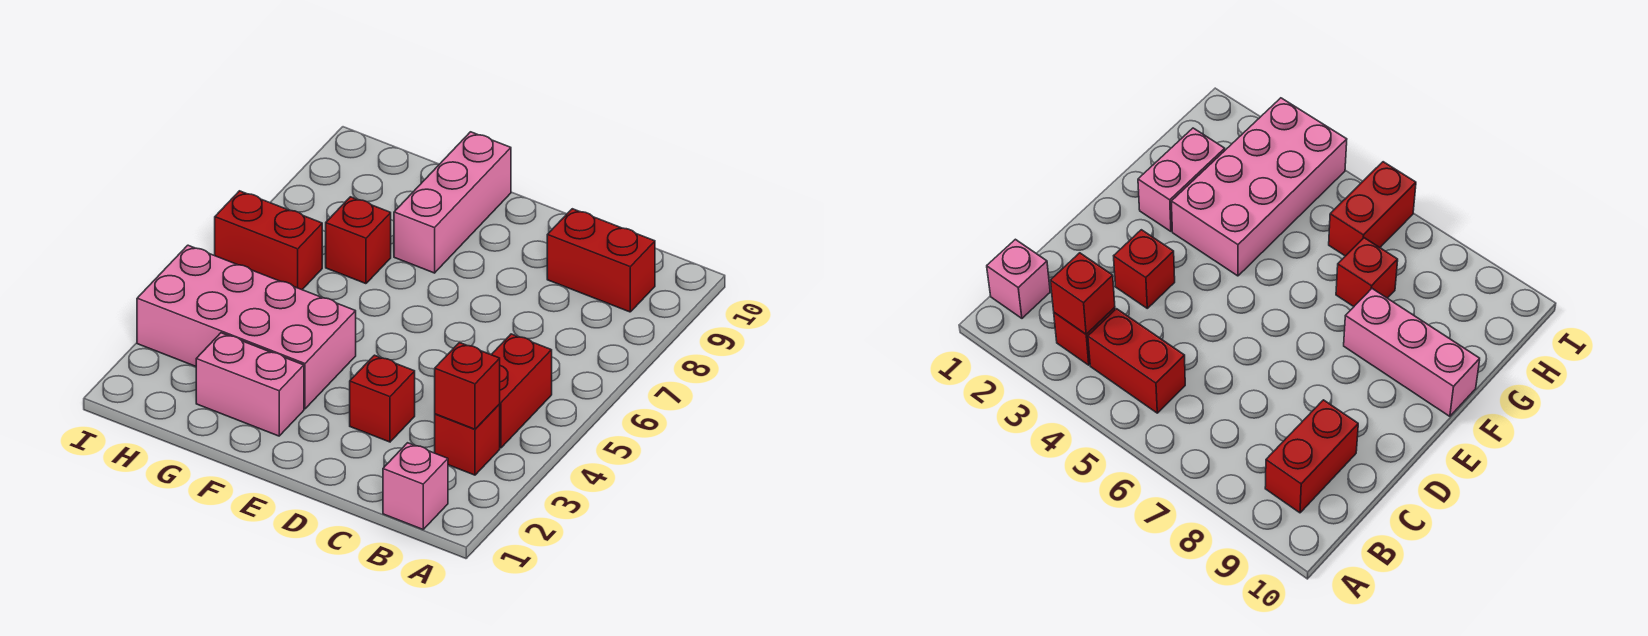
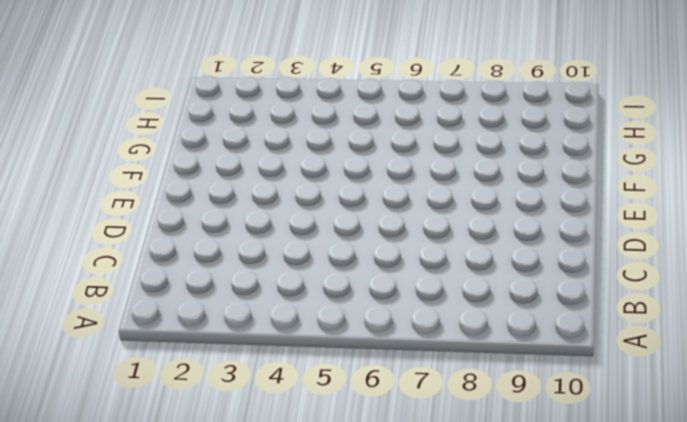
none -> pink 1x1 brick [383,443,448,529]
none -> red 1x1 brick [435,404,500,475]

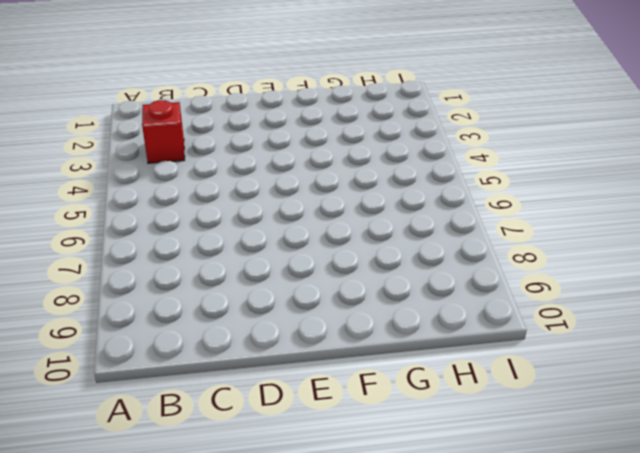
none -> pink 1x1 brick [383,443,448,529]
none -> red 1x2 brick [491,334,552,448]

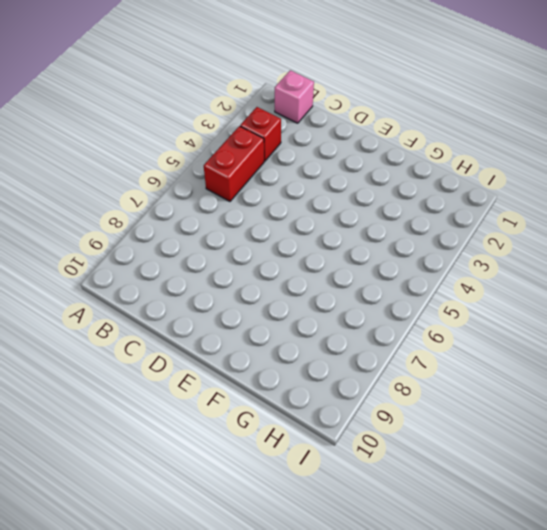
none -> red 1x2 brick [547,209,655,312]
none -> red 1x1 brick [350,355,415,442]

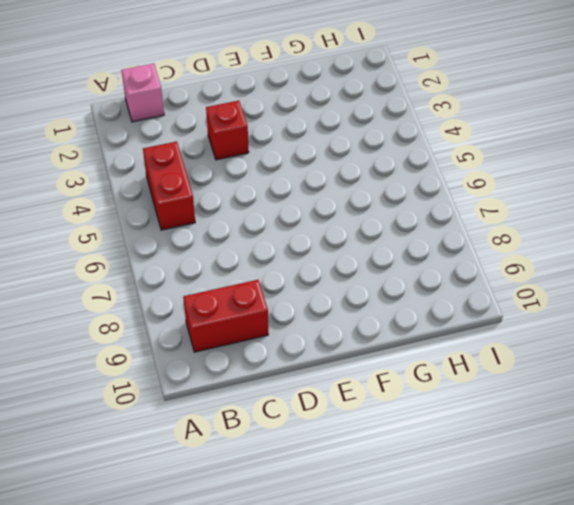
none -> red 1x1 brick [435,404,500,475]
none -> pink 1x2 brick [196,333,304,436]

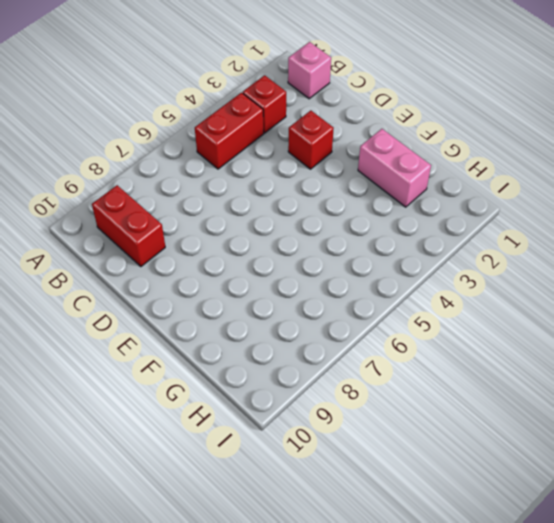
none -> pink 2x4 brick [137,245,356,409]
none -> pink 1x3 brick [394,132,511,273]

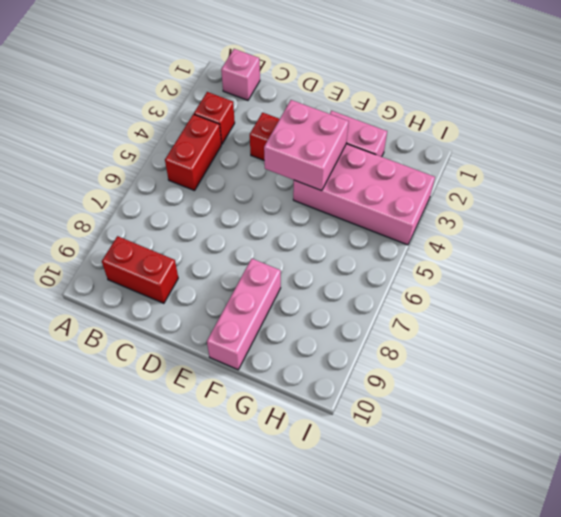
pink 2x2 brick [264,100,349,191] -> none
none -> red 1x1 brick [326,197,391,284]
none -> red 1x2 brick [215,191,322,290]

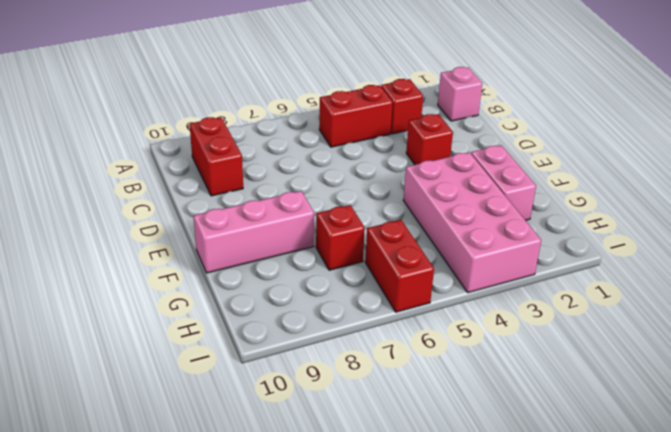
none -> red 1x1 brick [435,343,500,429]

